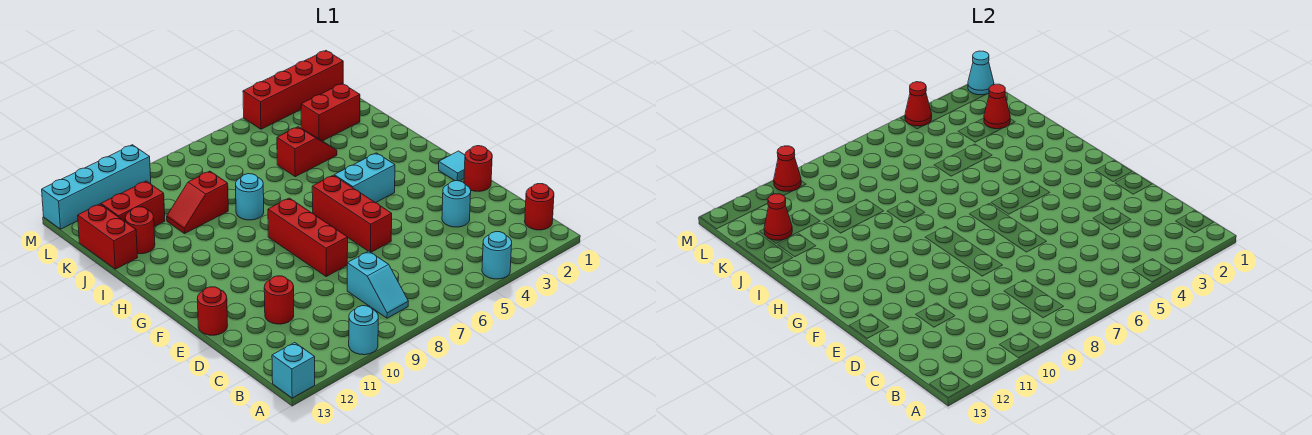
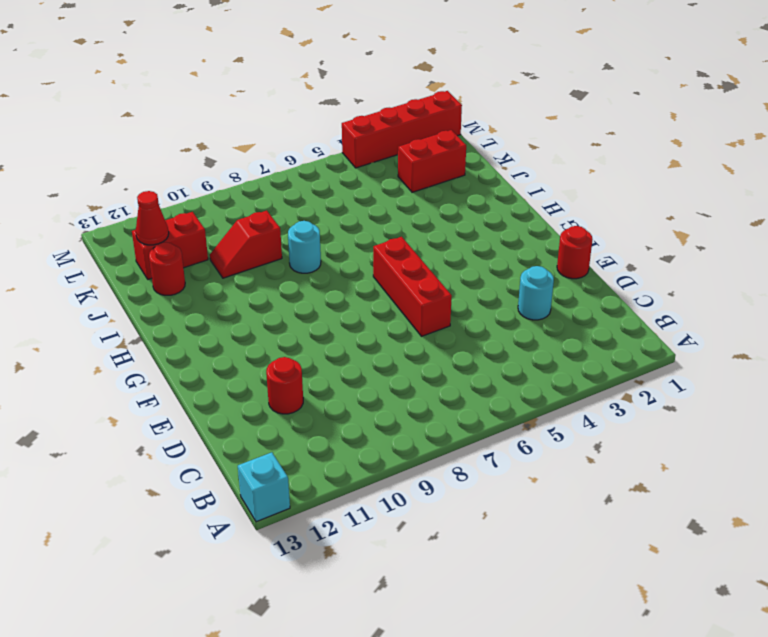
none -> cyan 1x1 round brick [482,232,512,279]
none -> cyan 1x1 round brick [349,306,378,355]
none -> red 1x1 round brick [525,184,554,230]

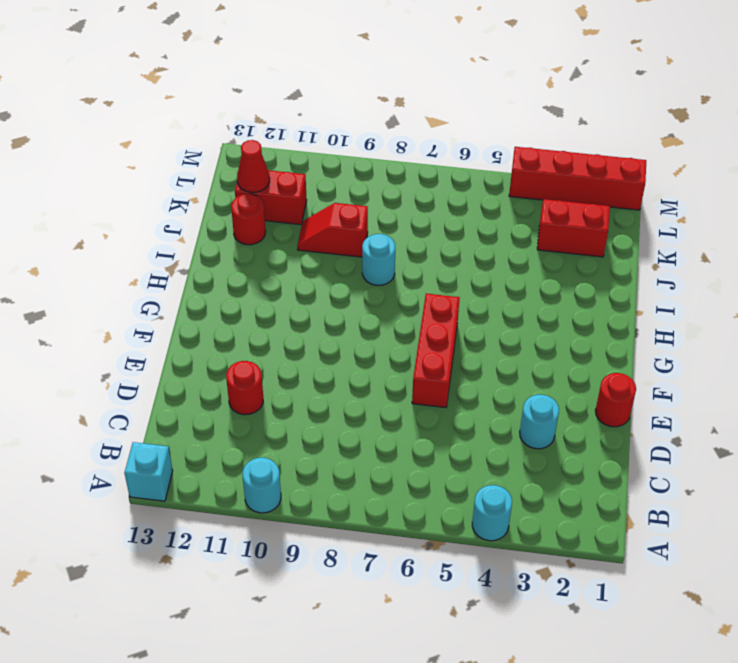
none -> red 1x1 round brick [525,184,554,230]
none -> cyan 1x2 slope [347,251,408,318]
none -> red 1x3 brick [268,198,348,276]

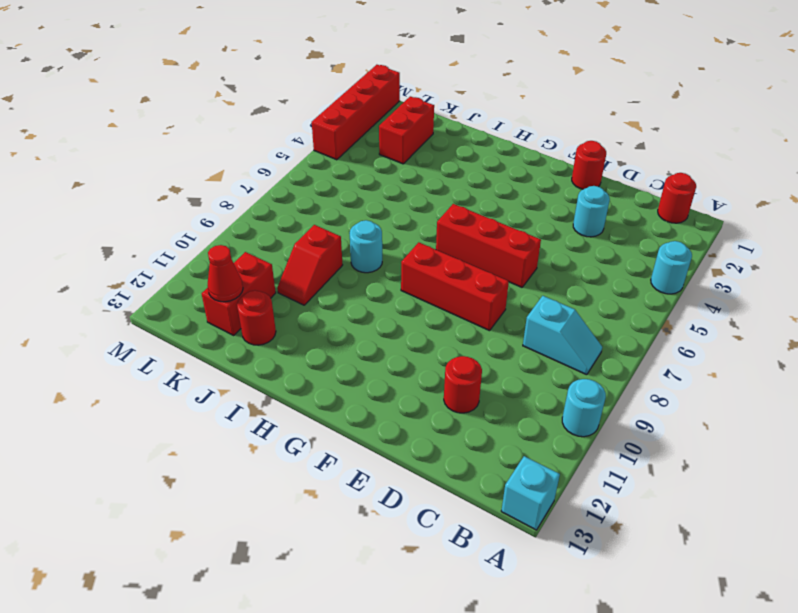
none -> red 1x1 round brick [197,287,228,335]
none -> cyan 1x1 tile [439,151,465,181]
none -> cyan 1x2 brick [334,153,395,203]

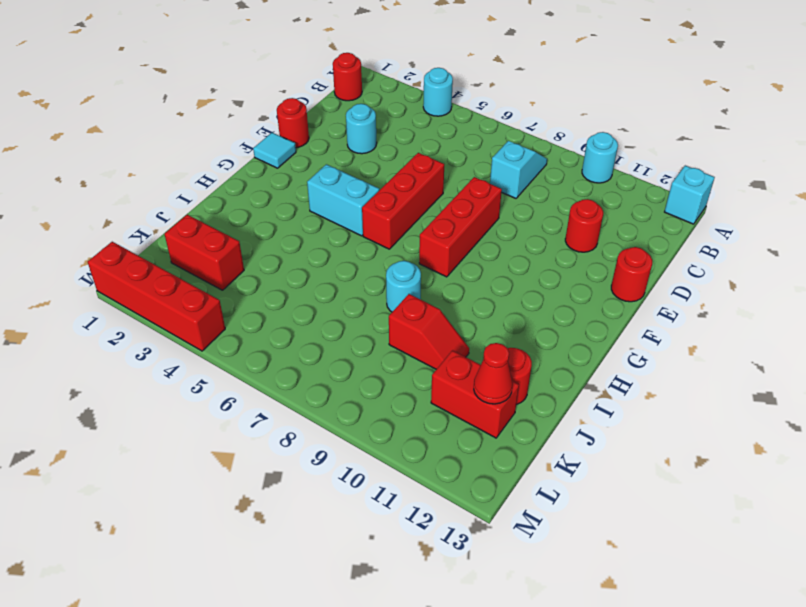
none -> red 1x2 slope [277,127,337,177]
none -> red 1x2 brick [78,204,138,269]
none -> cyan 1x4 brick [42,145,151,229]

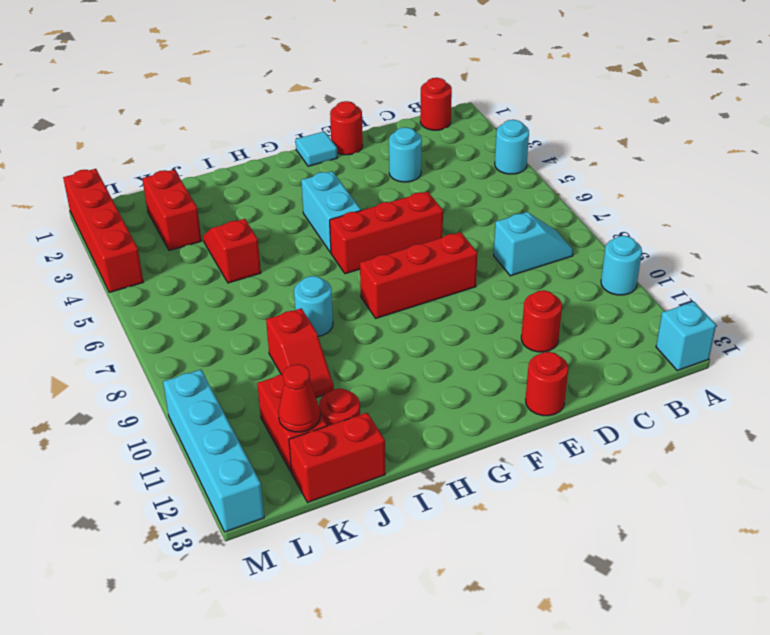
none -> red 1x1 cone [984,84,1010,129]
none -> cyan 1x1 cone [968,51,994,95]
none -> red 1x1 cone [905,82,932,126]

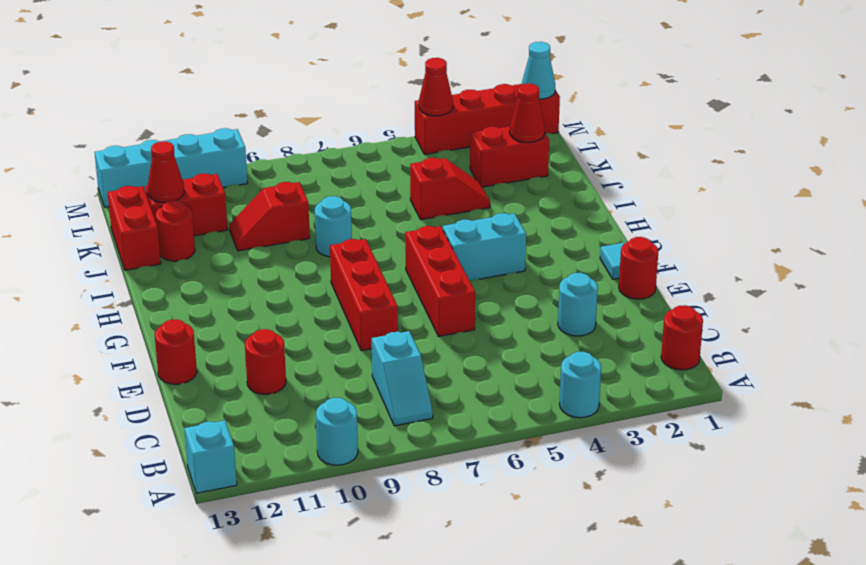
none -> red 1x1 cone [774,146,801,191]

